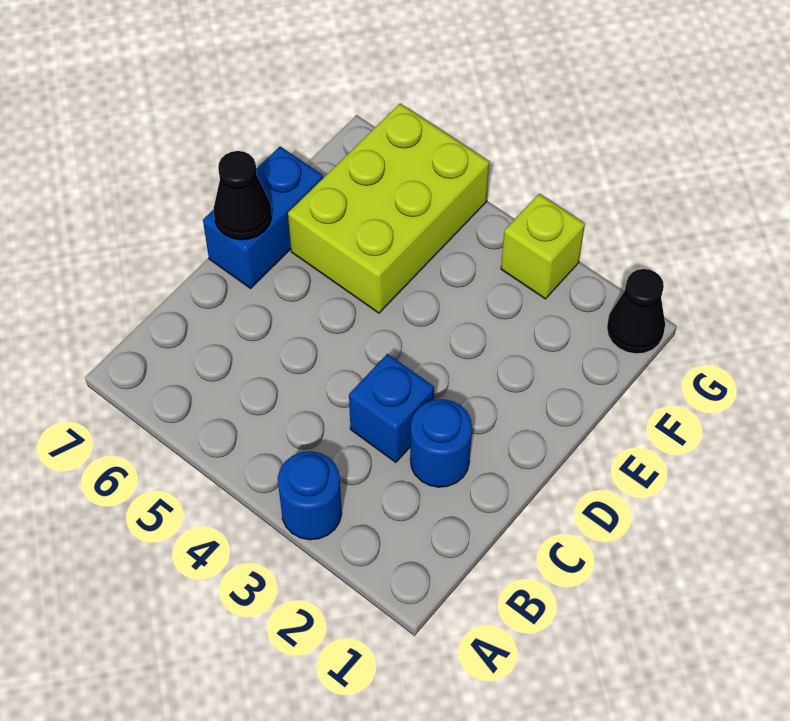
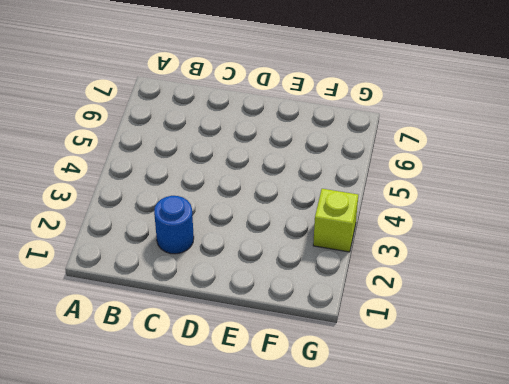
none -> blue 1x1 round brick [278,451,342,540]
none -> blue 1x1 brick [349,354,434,462]

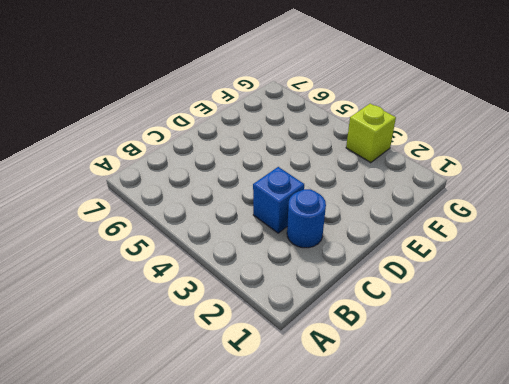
none -> blue 1x1 round brick [278,451,342,540]
none -> blue 1x2 brick [203,146,323,288]

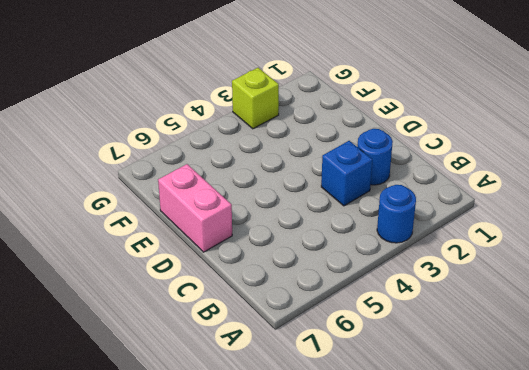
pink 1x2 brick [158,164,232,252] -> blue 1x2 brick [203,146,323,288]
none -> lime 2x3 brick [288,103,490,313]
none -> black 1x1 cone [607,269,665,354]

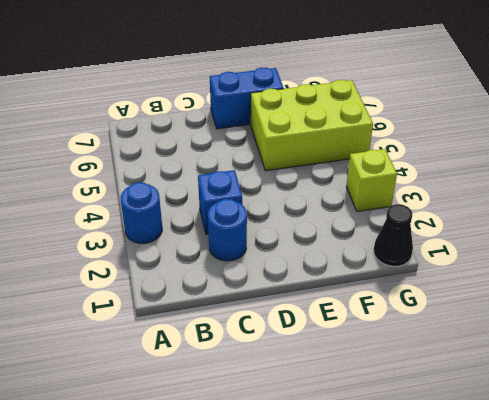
none -> black 1x1 cone [214,151,272,240]

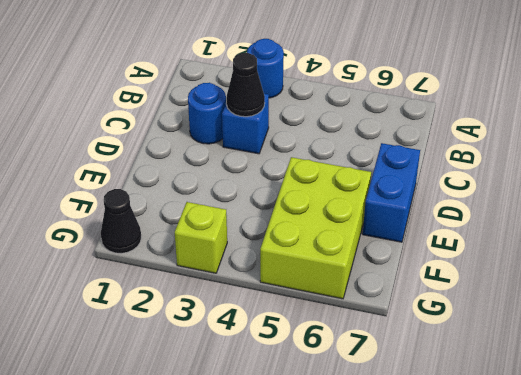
black 1x1 cone [226,53,265,117] -> black 1x1 cone moved to [214,151,272,240]

